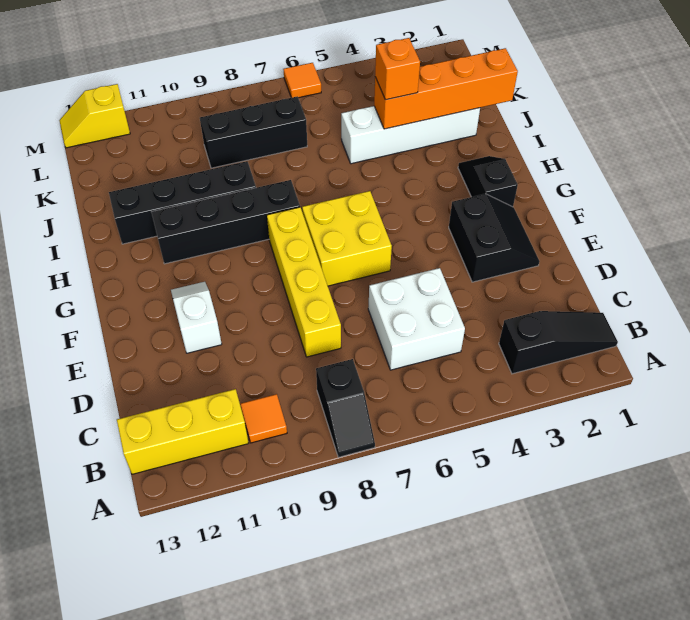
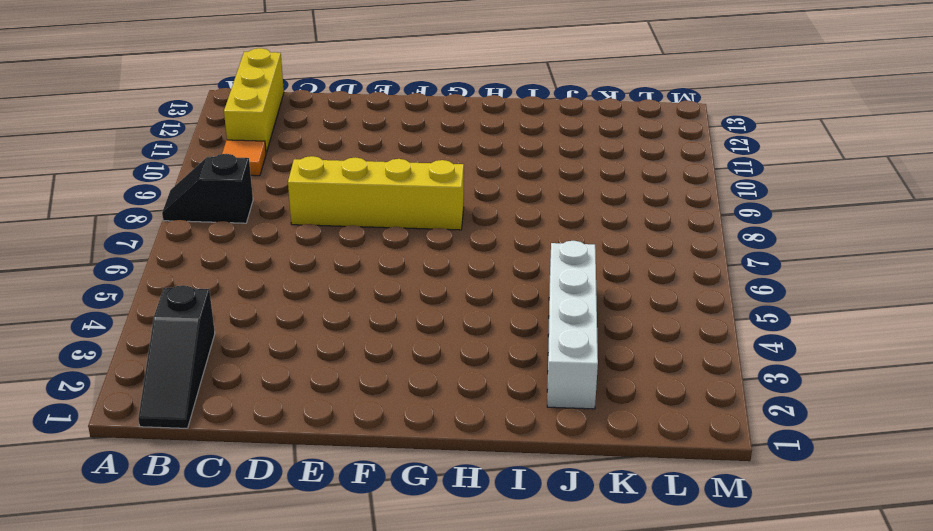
none -> white 2x2 brick [368,268,465,370]
none -> black 2x2 slope [449,194,540,282]
none -> white 1x2 slope [171,282,222,353]

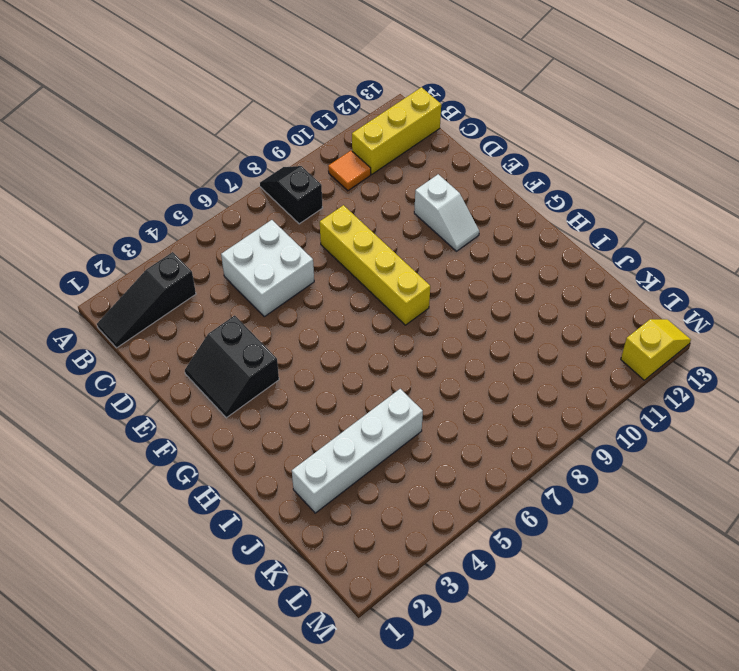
none -> yellow 2x2 brick [302,191,392,286]
none -> black 1x2 slope [458,156,518,207]
none -> black 1x4 brick [151,180,300,264]

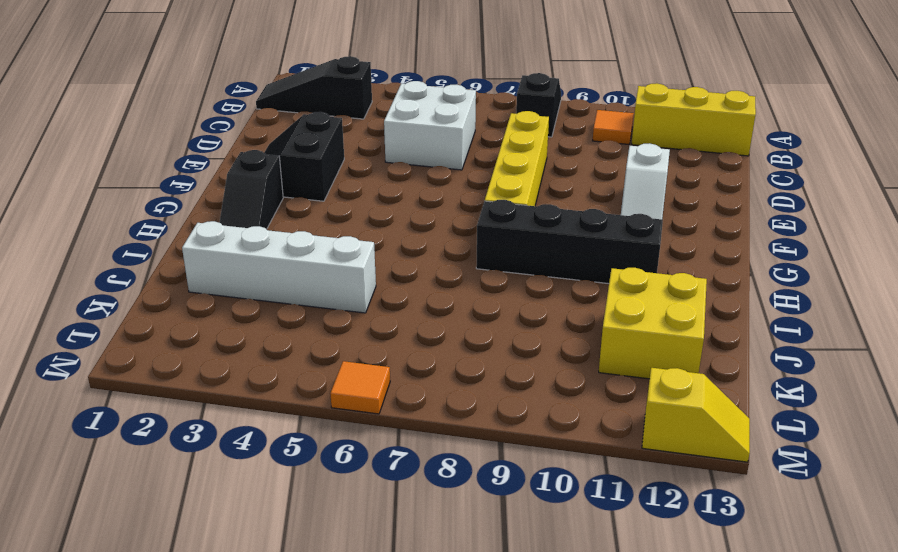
yellow 2x2 brick [599,268,707,379] -> yellow 2x2 brick moved to [302,191,392,286]
none -> black 1x4 brick [109,161,256,244]
none -> black 1x3 brick [200,96,307,168]
none -> orange 1x4 brick [374,48,518,129]

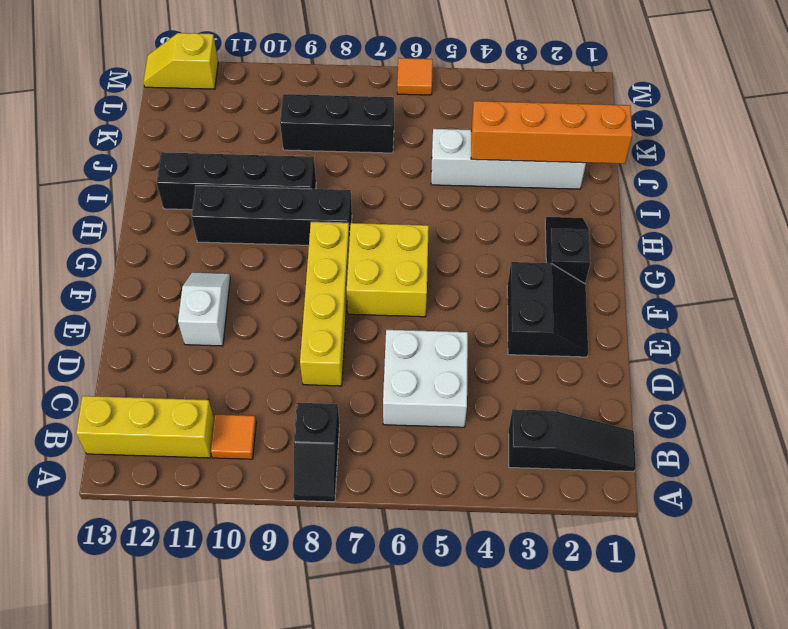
none -> orange 1x1 brick [375,38,420,100]

